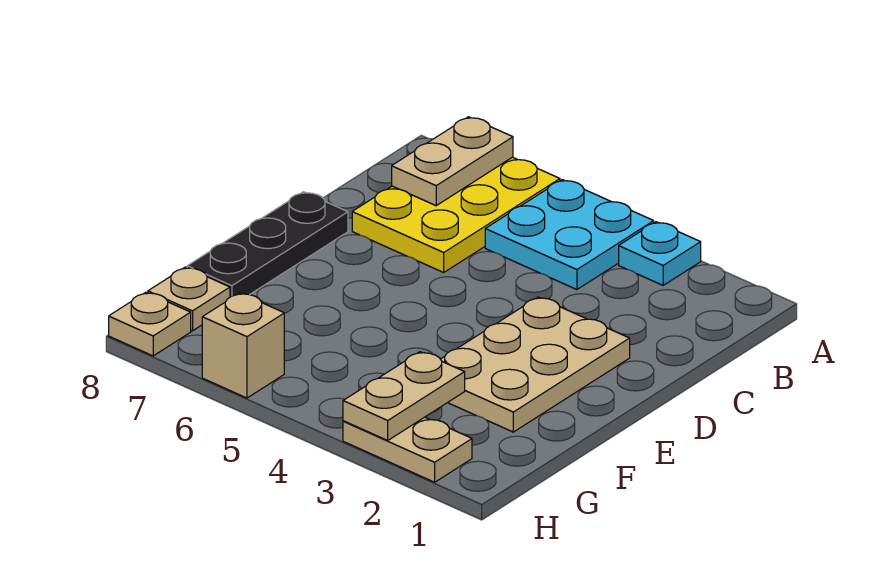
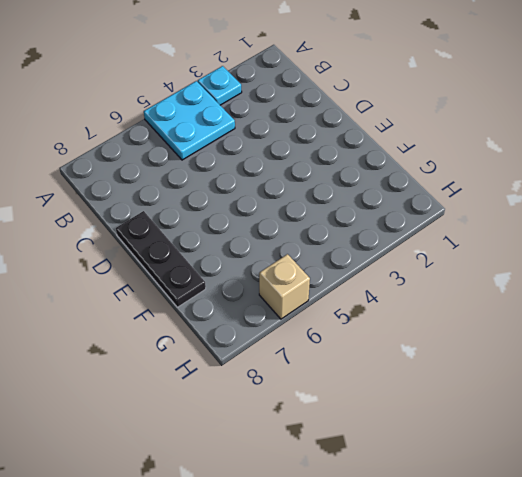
none -> yellow 2x3 plate [352,157,560,272]
none -> tan 2x3 plate [441,297,630,432]

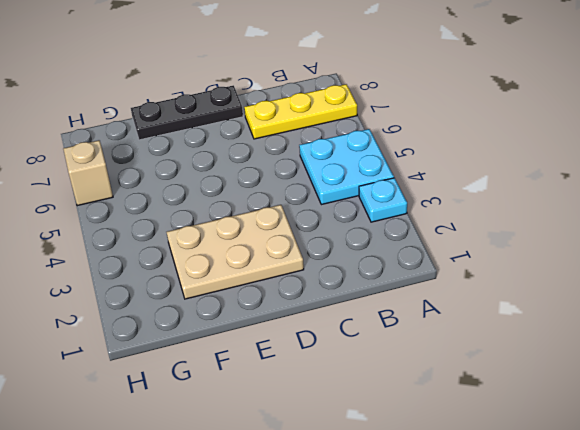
yellow 1x3 plate [244,84,357,139] -> yellow 2x3 plate [352,157,560,272]
none -> tan 1x1 plate [148,267,230,331]
none -> tan 1x2 plate [343,417,472,482]

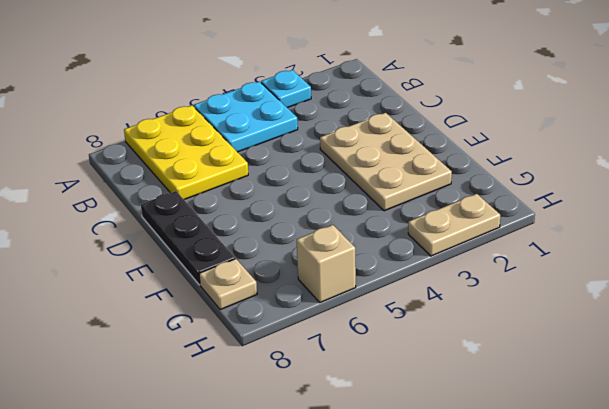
none -> tan 1x1 plate [109,292,191,356]
none -> tan 1x2 plate [392,117,513,206]

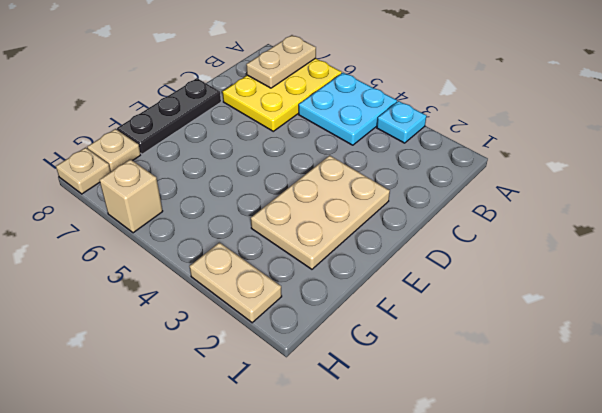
none -> tan 1x2 plate [343,352,465,440]

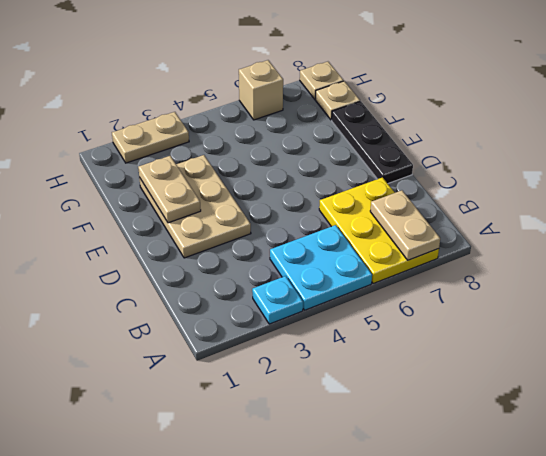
tan 1x2 plate [138,156,201,223] -> tan 1x2 plate moved to [343,352,465,440]

